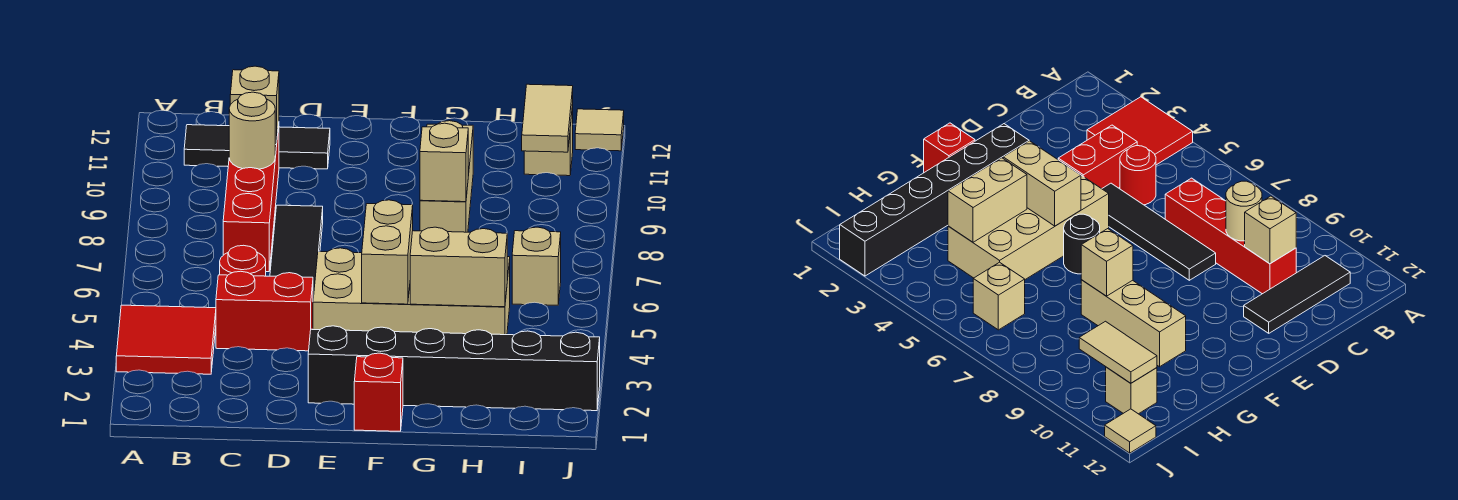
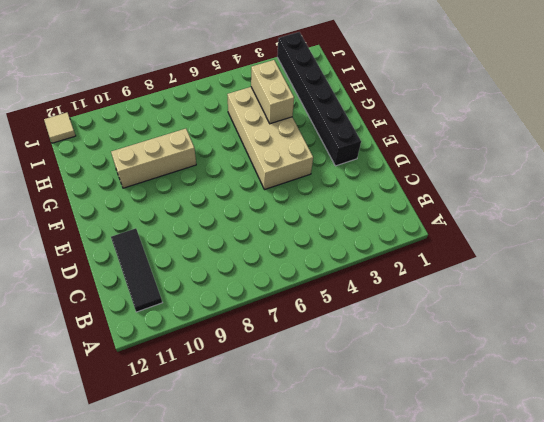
none -> red 2x2 tile [116,305,216,374]
none -> red 1x2 brick [216,271,313,351]
none -> red 1x1 round brick [220,245,266,276]

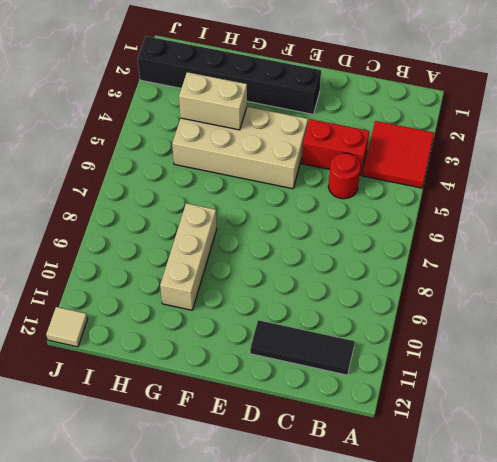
none -> red 1x4 brick [223,125,279,272]
none -> black 1x4 tile [270,205,323,298]
none -> red 1x1 brick [354,353,403,431]

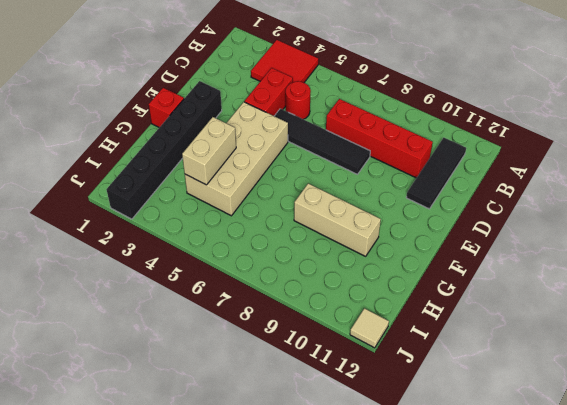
none -> black 1x1 round brick [1064,214,1100,274]
none -> tan 1x1 brick [512,227,561,305]
none -> tan 1x1 brick [524,105,573,176]

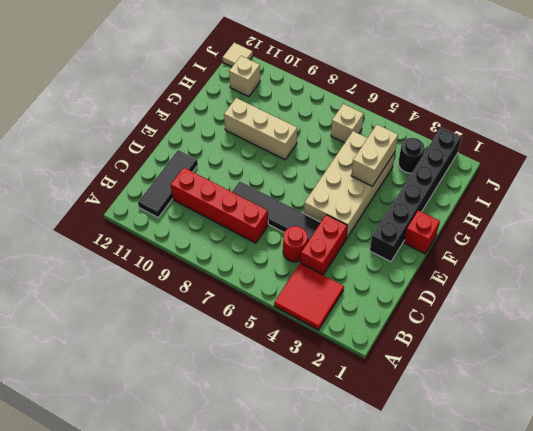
black 1x1 round brick [398,138,425,173] -> black 1x1 round brick moved to [1064,214,1100,274]
none -> tan 1x1 round brick [229,92,275,169]
none -> tan 1x1 brick [230,66,279,145]
none -> tan 1x2 brick [362,200,413,304]

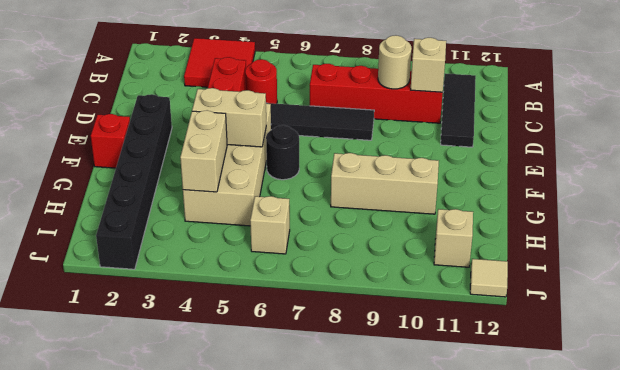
none -> tan 1x1 brick [420,123,468,202]
none -> tan 1x2 tile [522,84,573,152]

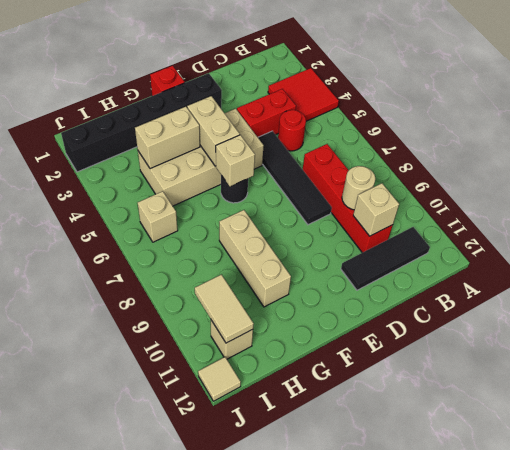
tan 1x1 brick [216,135,255,186] -> tan 1x1 brick moved to [420,123,468,202]

